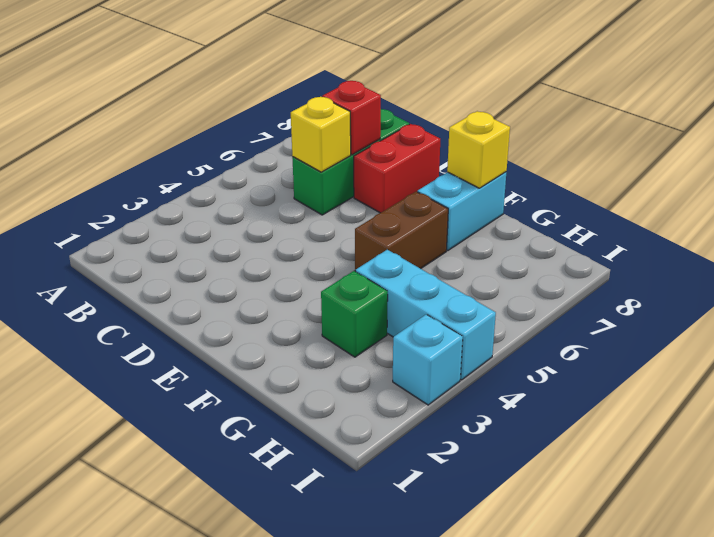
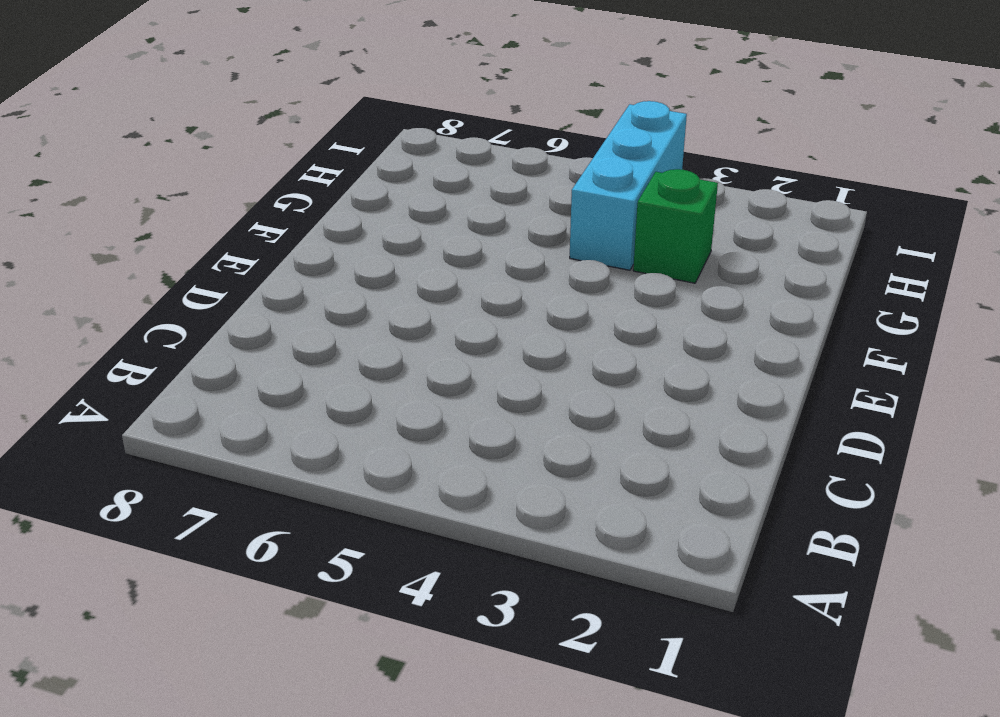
none -> green 1x3 brick [292,109,409,215]
none -> red 1x2 brick [354,124,440,213]

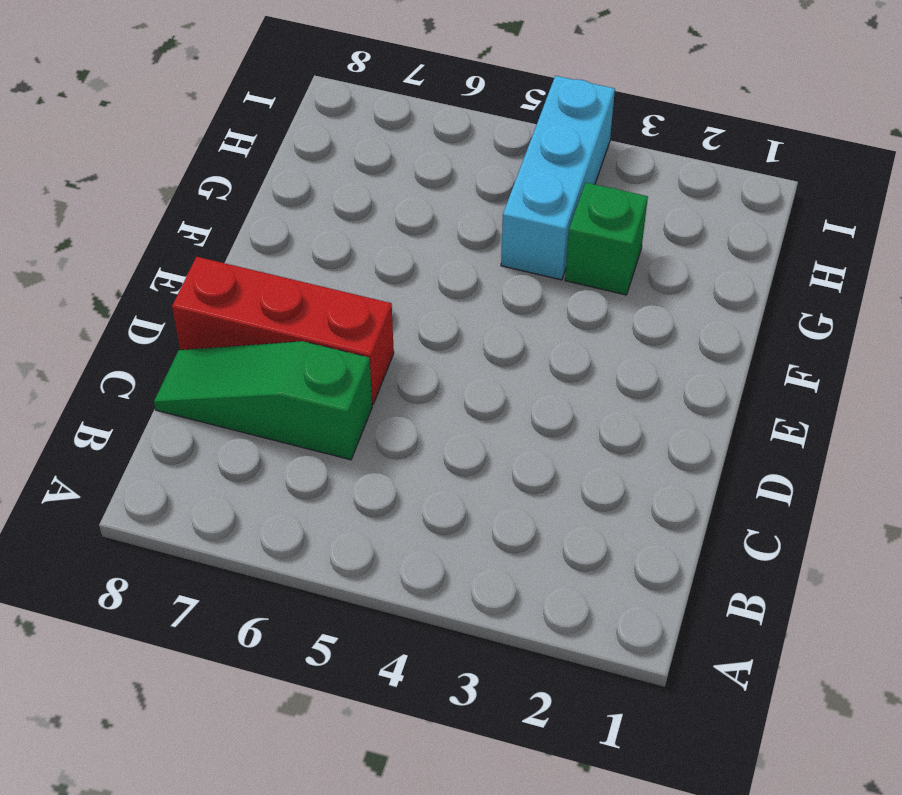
green 1x3 slope [154,341,372,460] -> green 1x3 brick [292,109,409,215]
red 1x3 brick [172,257,394,404] -> red 1x2 brick [354,124,440,213]
none -> brown 1x2 brick [355,192,448,271]
none -> cyan 1x2 brick [418,172,506,250]

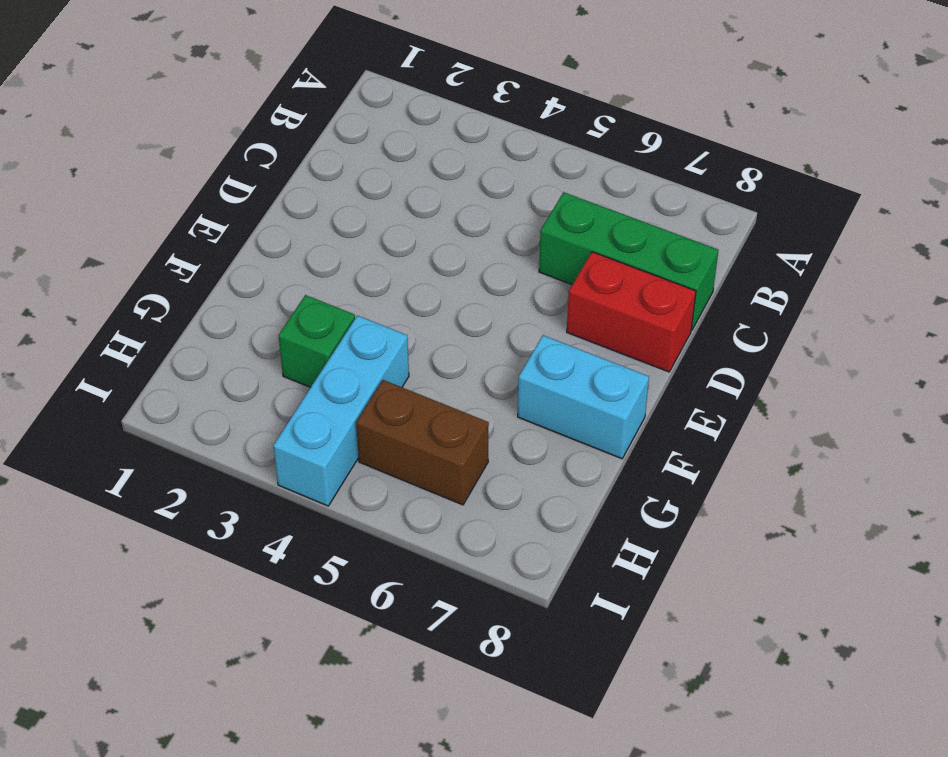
brown 1x2 brick [356,380,489,505] -> brown 1x2 brick moved to [355,192,448,271]
none -> cyan 1x1 brick [393,314,463,405]
none -> yellow 1x1 brick [291,97,351,172]

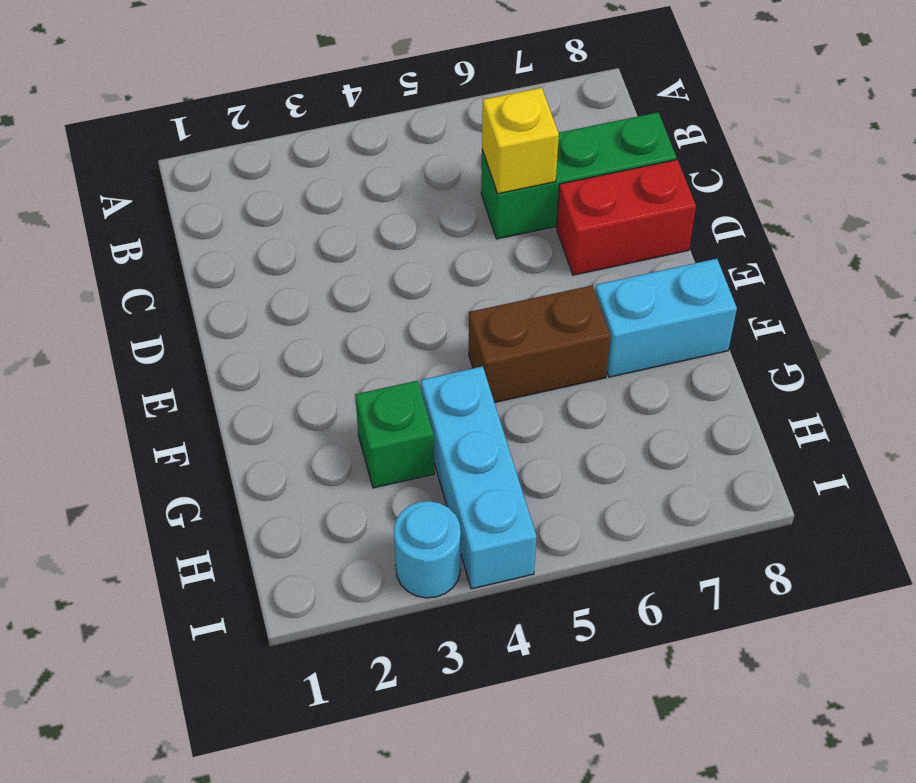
cyan 1x1 round brick [394,501,461,598] -> cyan 1x1 brick [393,314,463,405]
none -> red 1x1 brick [322,81,381,155]
none -> yellow 1x1 brick [447,111,510,188]

